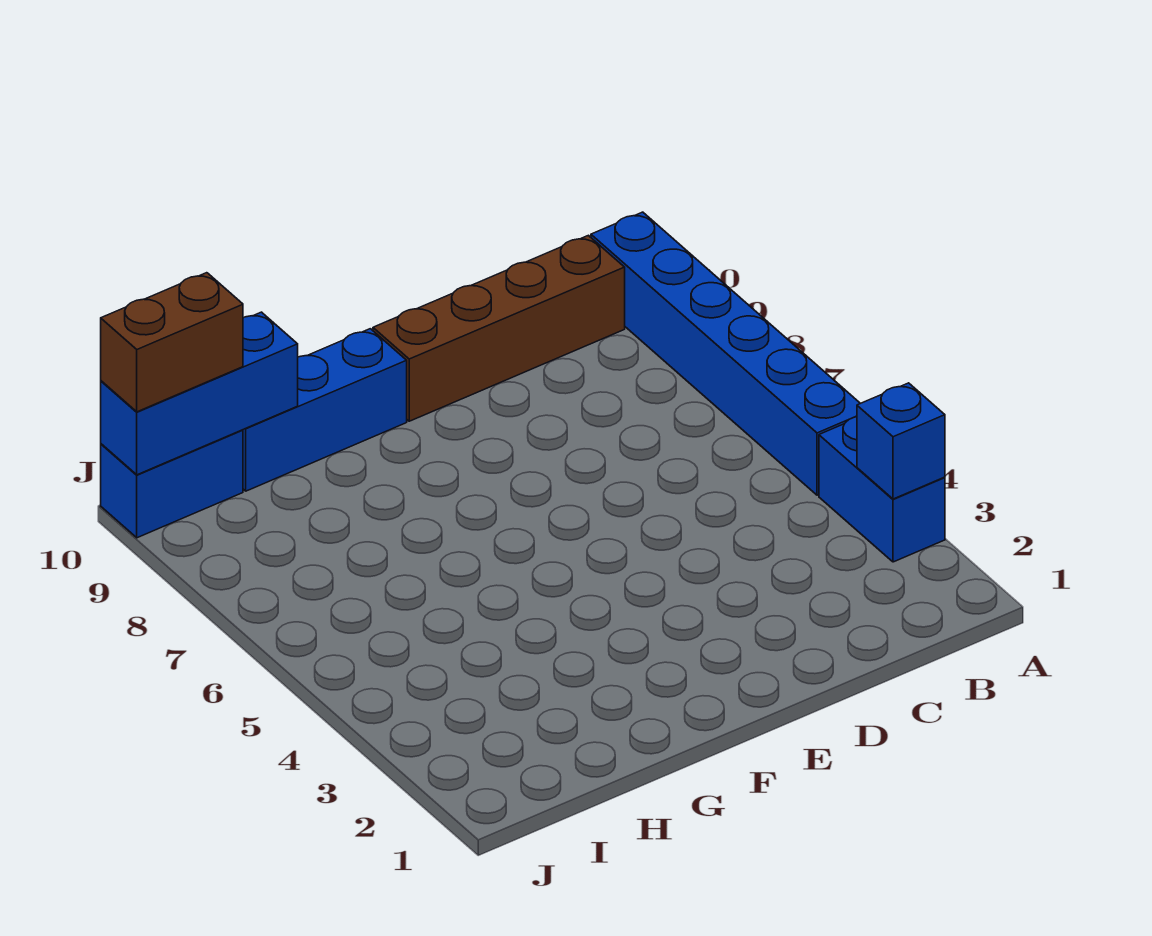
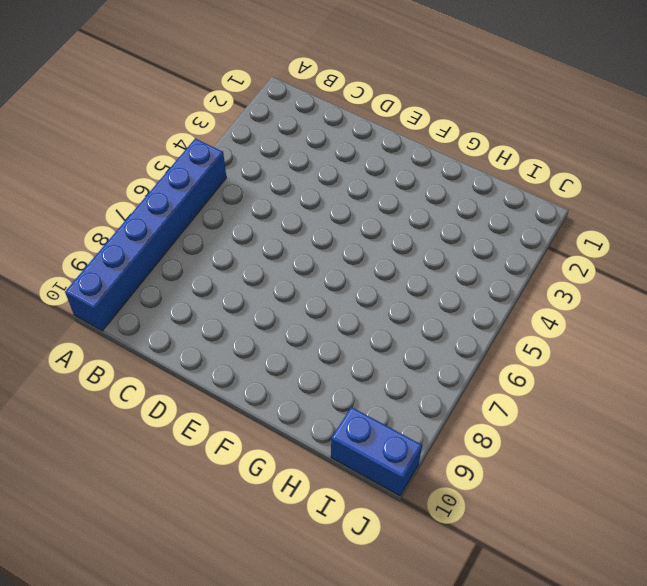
none -> blue 1x2 brick [819,417,945,562]
none -> brown 1x4 brick [373,235,625,421]

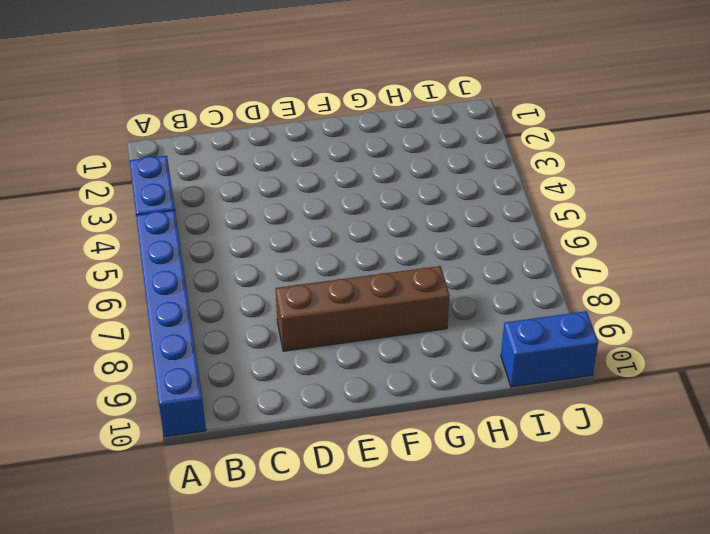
brown 1x4 brick [275,266,450,351] -> brown 1x4 brick moved to [373,235,625,421]
none -> blue 1x3 brick [243,329,407,491]
none -> blue 1x1 brick [857,383,945,499]

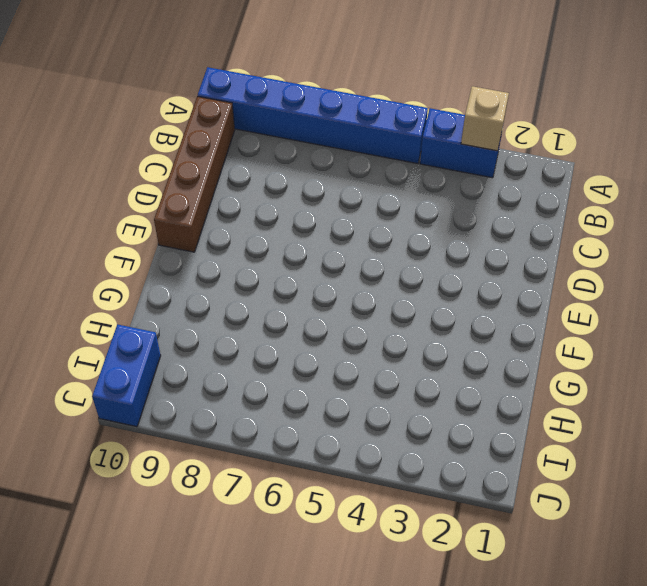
tan 1x1 brick [461,86,509,151] -> blue 1x1 brick [857,383,945,499]
none -> blue 1x3 brick [243,329,407,491]
none -> blue 1x3 brick [101,312,298,475]

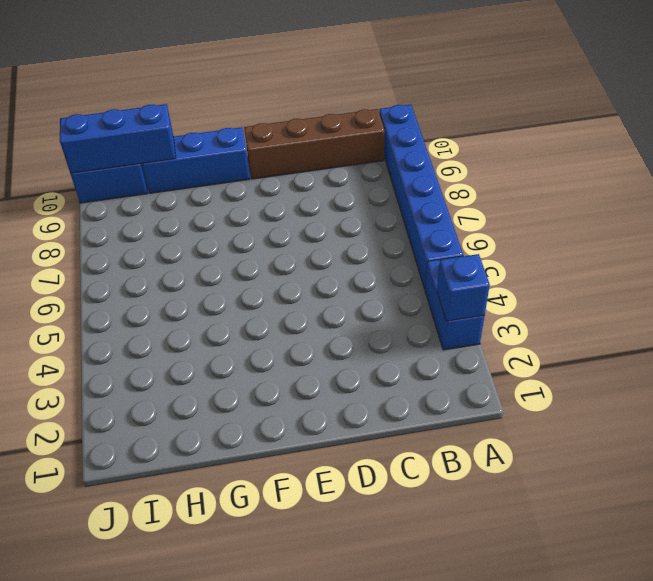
none -> brown 1x2 brick [101,273,243,412]

